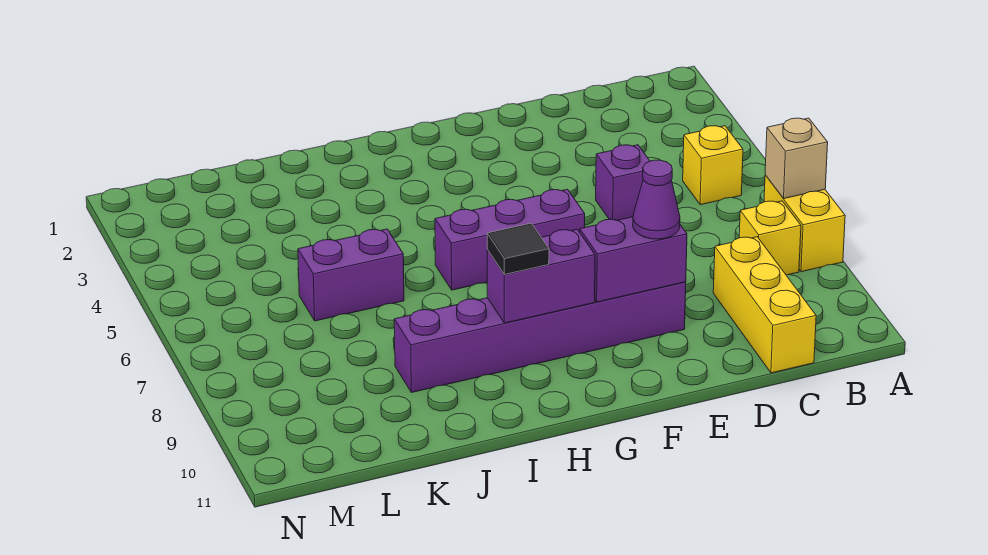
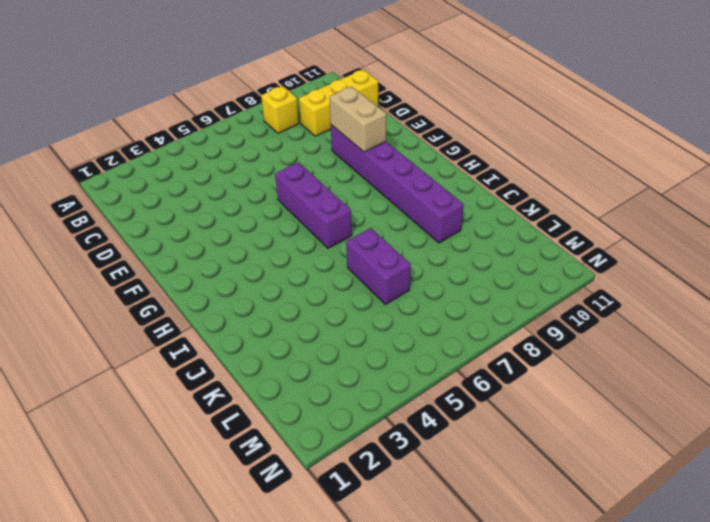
tan 1x2 brick [329,87,386,152] -> purple 1x2 brick [580,217,687,302]
none -> yellow 1x2 brick [764,175,845,272]
none -> yellow 1x1 brick [683,126,743,205]
none -> purple 1x1 brick [596,145,650,220]

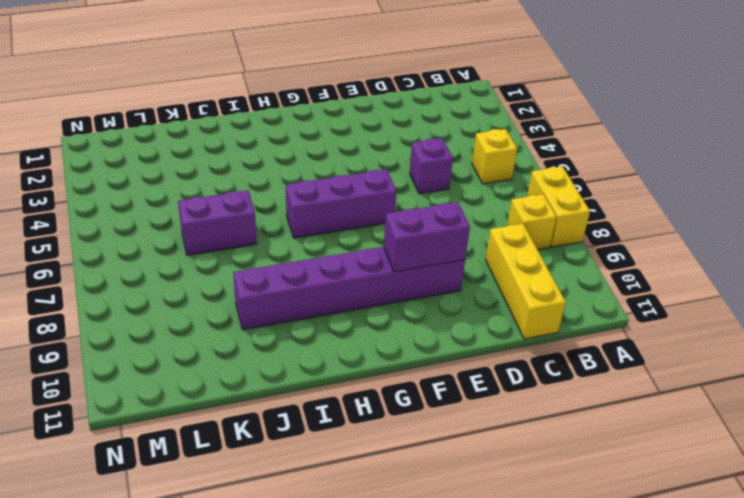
none -> tan 1x1 brick [765,118,828,198]
none -> purple 1x2 brick [487,229,595,323]
none -> purple 1x1 cone [633,160,680,239]

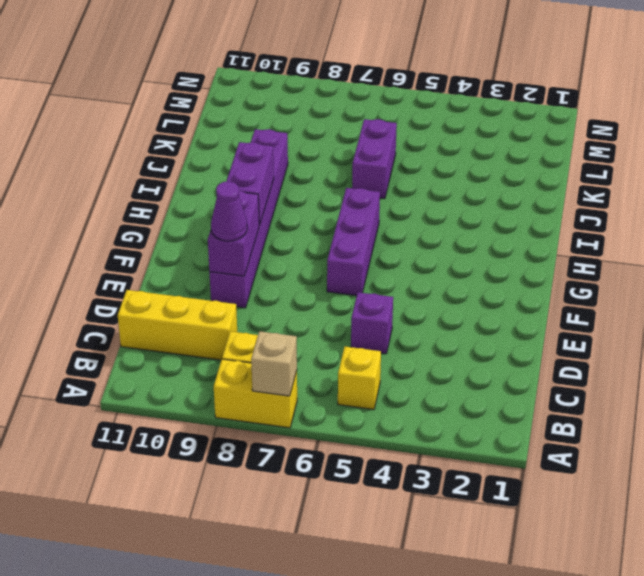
none -> black 1x1 tile [487,223,549,274]

